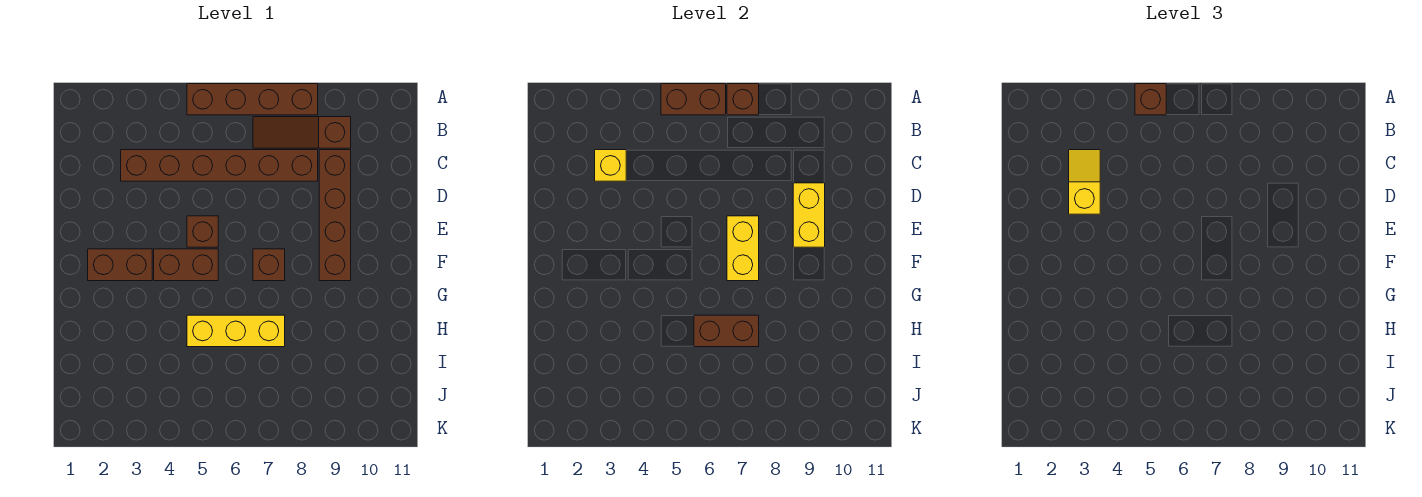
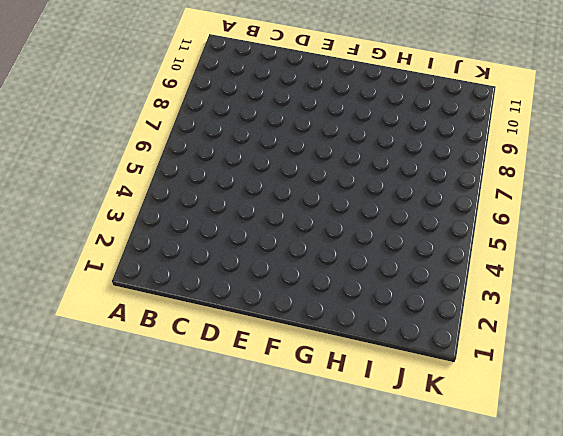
none -> brown 1x4 brick [187,84,318,115]
none -> brown 1x3 slope [253,117,351,148]
none -> brown 1x6 brick [121,150,318,181]

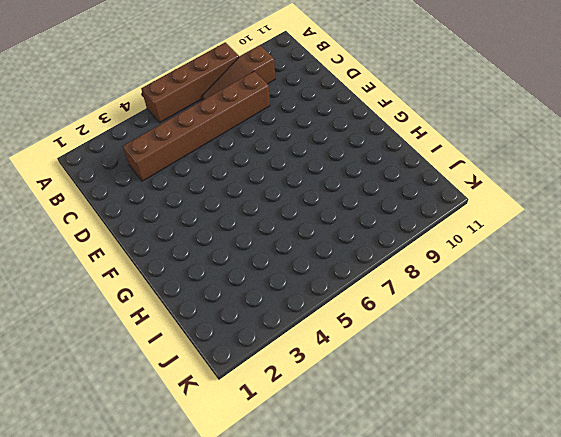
none -> brown 1x4 brick [319,150,351,281]
none -> brown 1x1 brick [187,216,218,247]
none -> brown 1x2 brick [88,249,152,281]

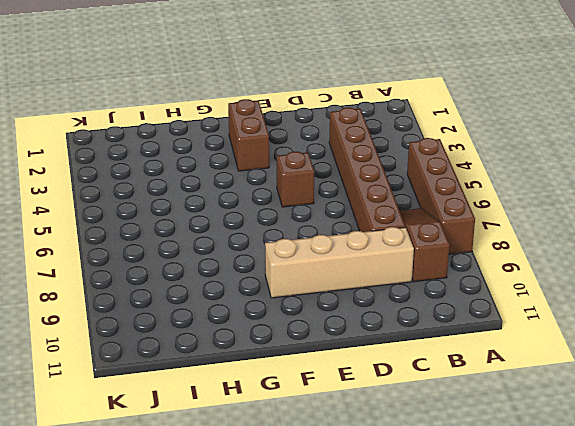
tan 1x4 brick [265,227,414,298] -> brown 1x4 brick [319,150,351,281]
none -> brown 1x2 brick [154,249,218,281]
none -> brown 1x1 brick [253,249,285,281]
none -> yellow 1x3 brick [187,315,285,347]

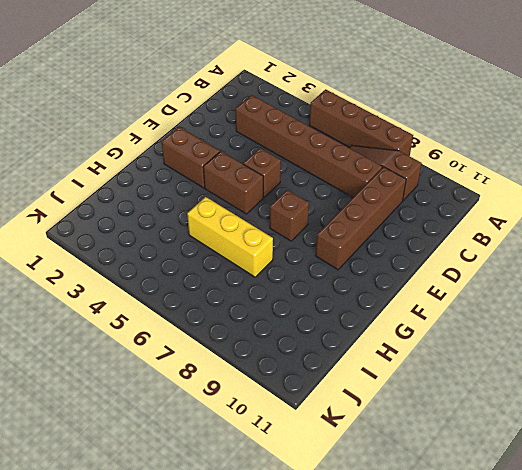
none -> brown 1x2 brick [661,84,726,115]
none -> brown 1x1 brick [727,84,759,115]
none -> yellow 1x1 brick [595,150,626,181]

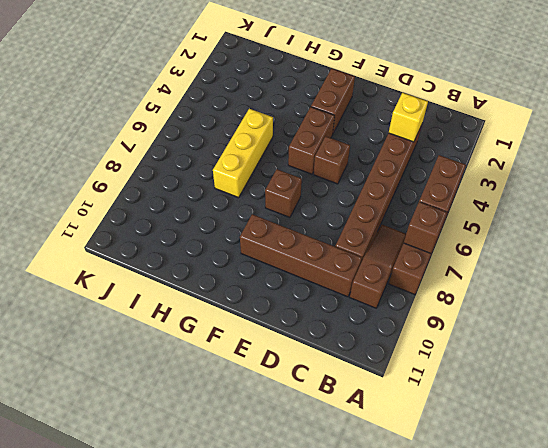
none -> yellow 1x2 brick [793,183,825,247]
none -> yellow 1x2 brick [727,216,759,281]
none -> brown 1x2 brick [694,315,759,347]

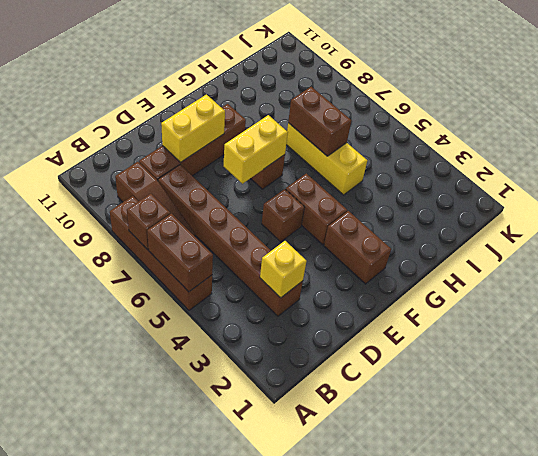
none -> brown 1x1 brick [1135,84,1166,115]
none -> yellow 1x2 slope [1069,150,1100,214]

